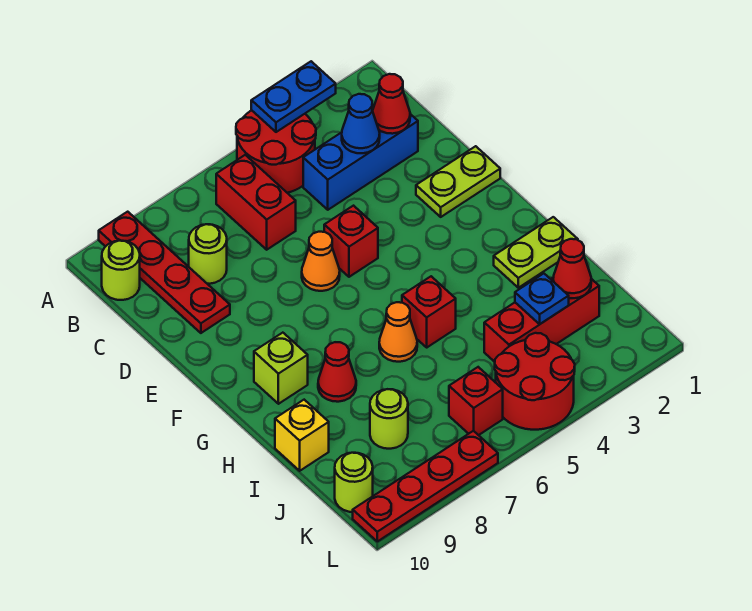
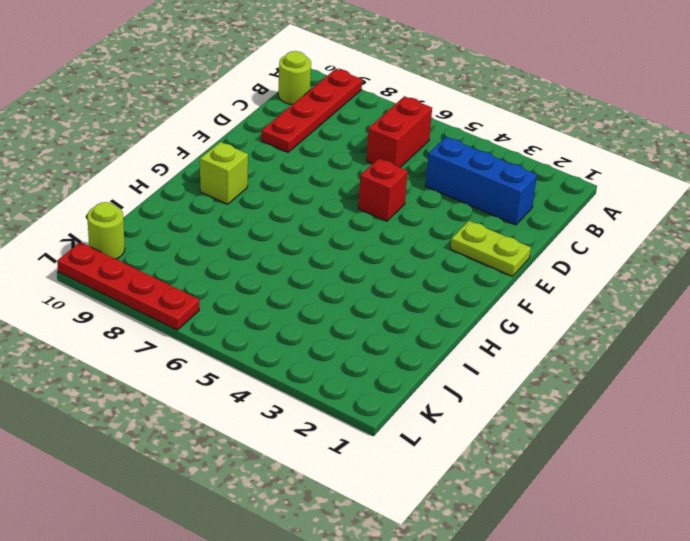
none -> red 2x2 round brick [236,110,316,193]
none -> lime 1x1 round brick [189,224,227,284]
none -> orange 1x1 cone [302,232,340,291]

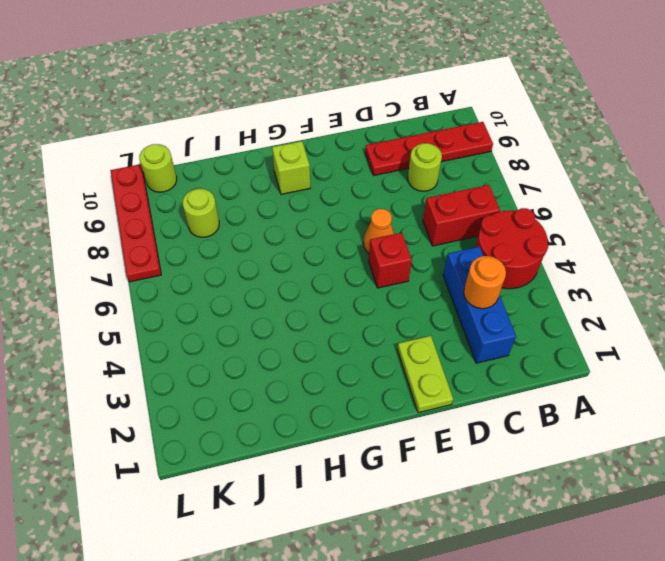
orange 1x1 round brick [464,256,506,309] -> blue 1x1 cone [342,94,380,153]
none -> lime 1x1 round brick [102,241,140,300]
none -> lime 1x2 plate [494,217,578,288]
none -> red 1x1 brick [402,276,456,347]

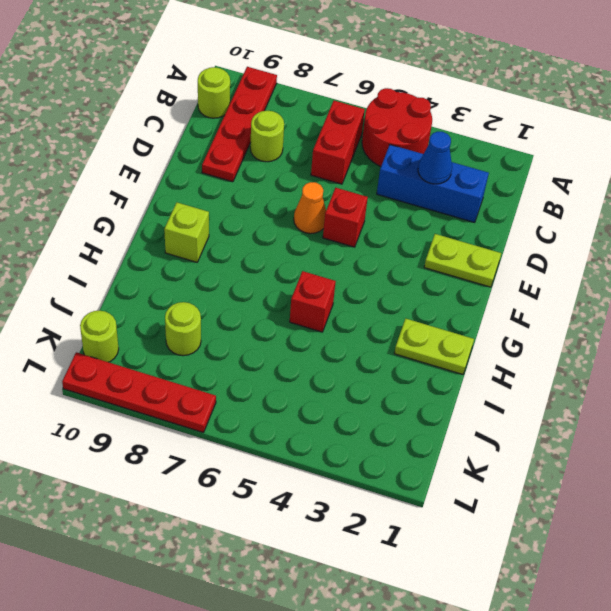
none -> orange 1x1 cone [379,302,417,362]
none -> red 1x1 cone [318,342,356,402]
none -> yellow 1x1 brick [275,400,329,471]

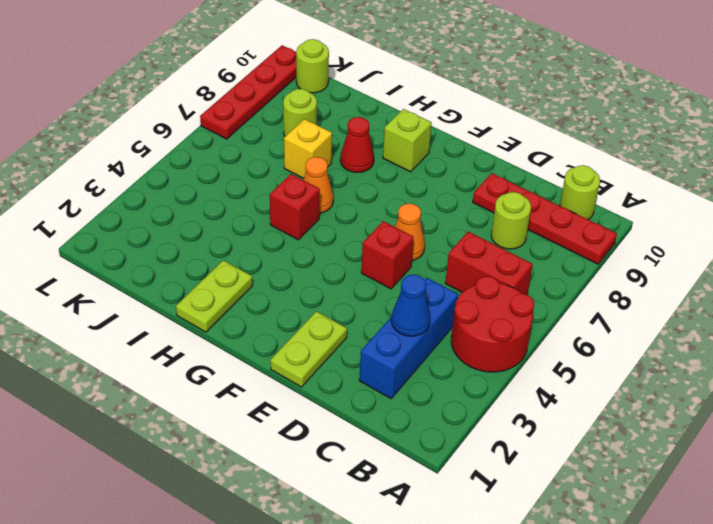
yellow 1x1 brick [284,119,332,178] -> yellow 1x1 brick moved to [275,400,329,471]
none -> red 1x3 brick [484,277,599,362]
none -> red 2x2 round brick [495,333,575,430]
none -> red 1x1 brick [449,367,503,435]

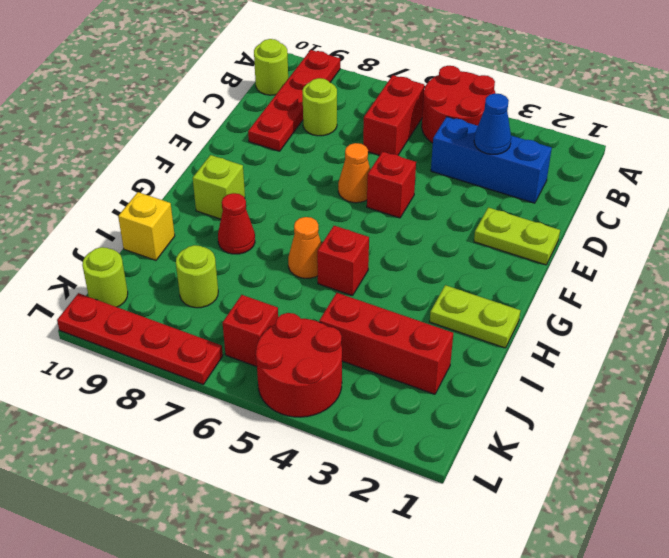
none -> blue 1x2 plate [251,61,336,132]
none -> red 1x1 cone [373,74,410,134]
none -> red 1x1 cone [553,239,591,298]

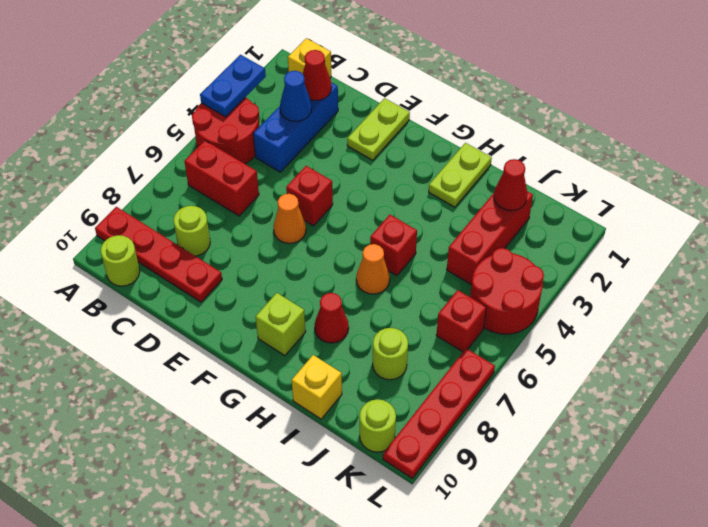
yellow 1x1 brick [288,38,331,78] -> none
none -> blue 1x1 plate [515,273,569,324]

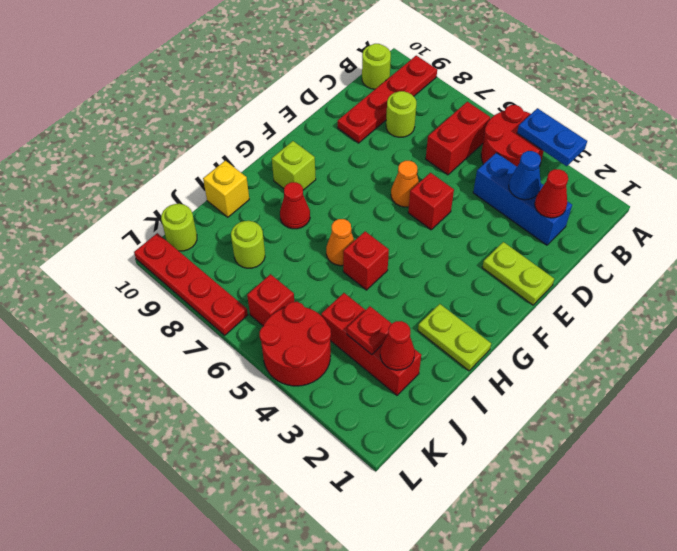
red 1x1 plate [347,306,392,355] -> blue 1x1 plate [515,273,569,324]

